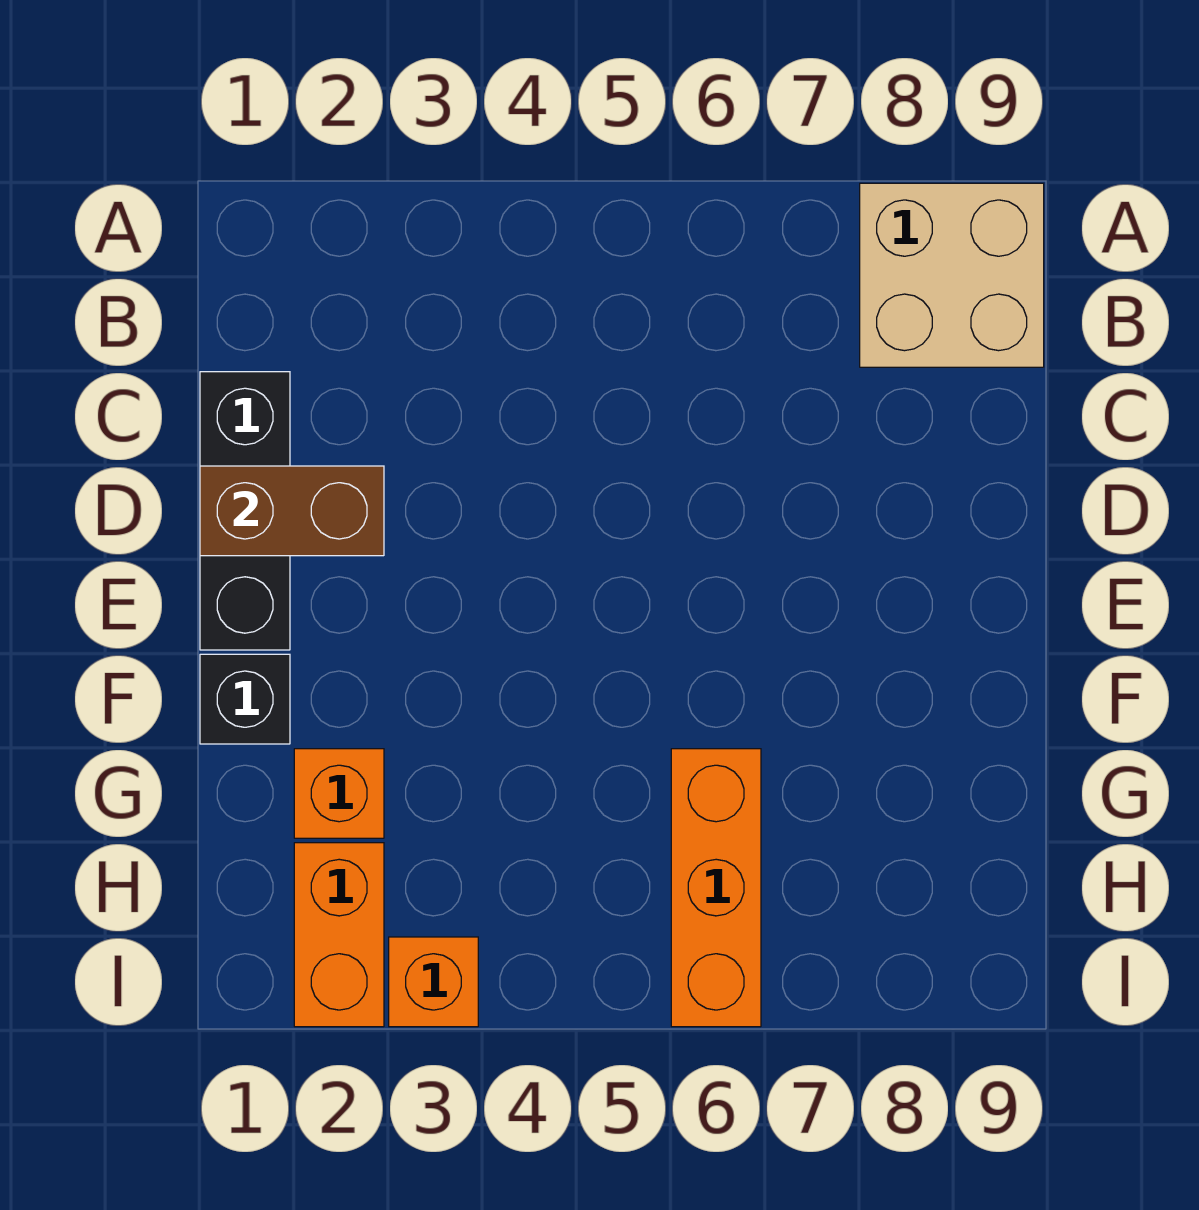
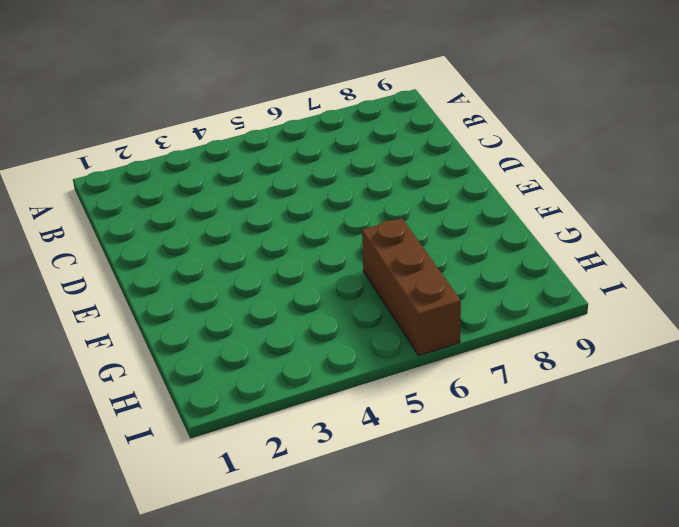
brown 1x3 brick [362,218,461,355] -> orange 1x3 brick [671,749,761,1027]
none -> tan 2x2 brick [860,183,1044,367]
none -> black 1x3 brick [200,372,290,650]

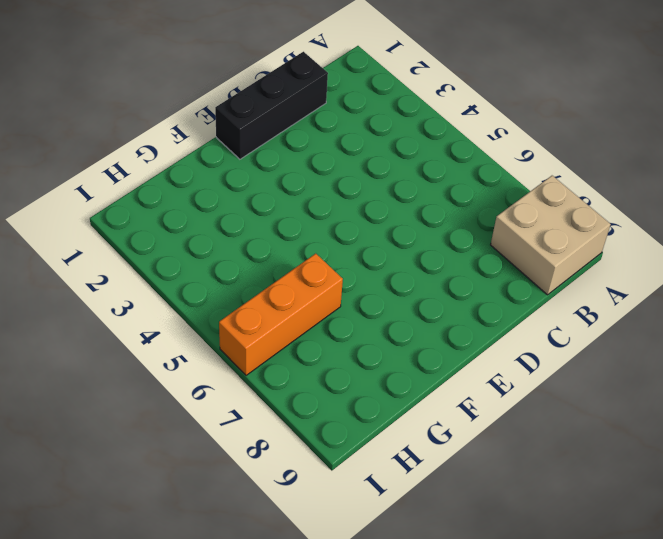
none -> black 1x1 brick [200,654,290,744]
none -> orange 1x1 brick [294,749,384,838]

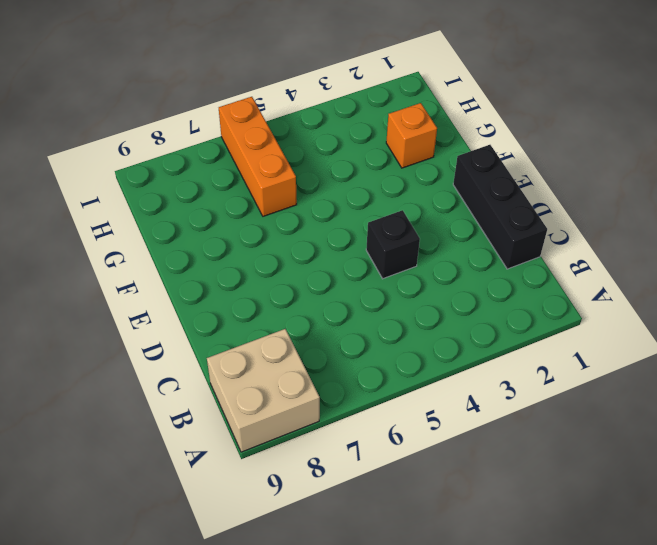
black 1x1 brick [366,210,420,279] -> black 1x1 brick moved to [200,654,290,744]
none -> orange 1x2 brick [294,843,384,1027]
none -> orange 1x1 brick [389,937,478,1027]

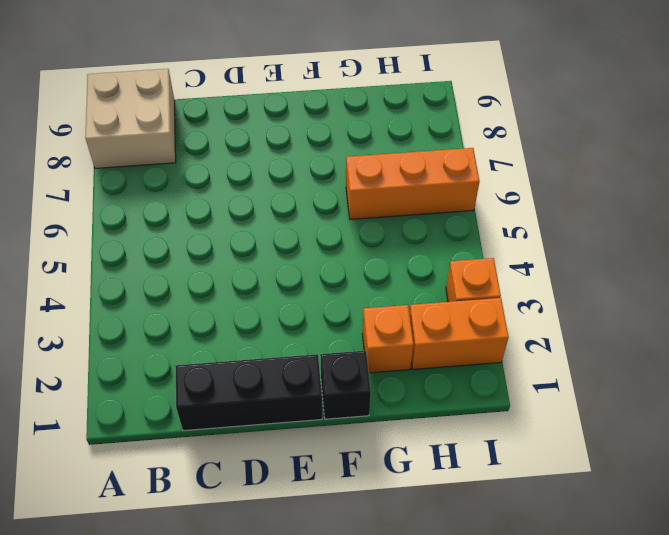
none -> brown 1x2 brick [200,466,384,556]

